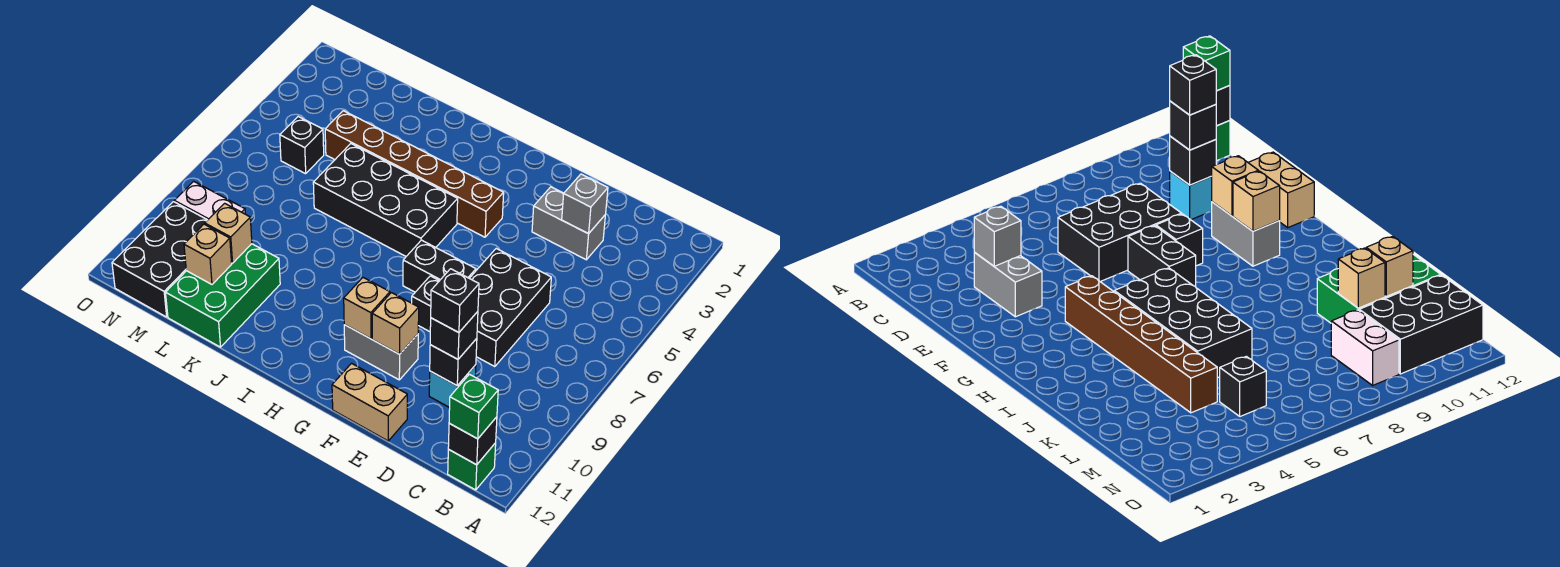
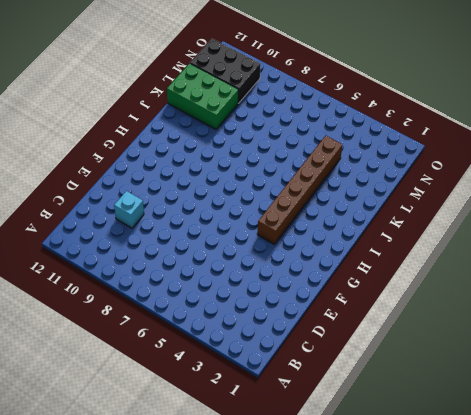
none -> green 1x1 brick [448,443,496,490]
none -> grey 1x2 brick [532,187,606,260]
none -> black 2x3 brick [470,249,551,367]

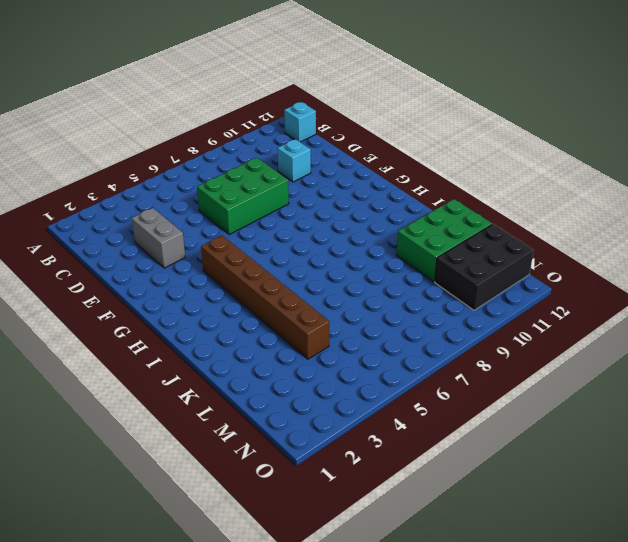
cyan 1x1 brick [284,102,316,142] -> green 1x1 brick [448,443,496,490]
green 2x3 brick [197,158,289,234] -> black 2x3 brick [470,249,551,367]
none -> tan 1x2 brick [332,363,407,441]
none -> black 1x2 brick [403,240,476,292]
none -> black 1x1 brick [412,276,439,332]

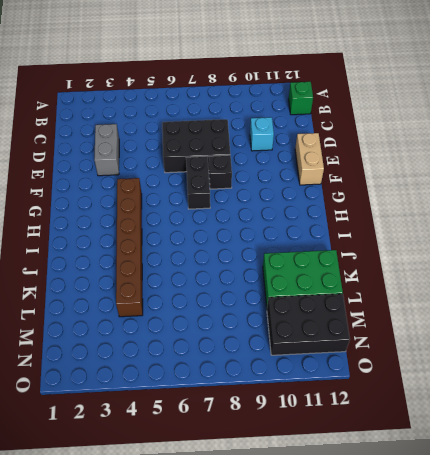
none -> grey 1x2 brick [344,325,418,380]
none -> black 2x4 brick [313,144,458,256]
none -> black 1x1 brick [280,117,324,174]

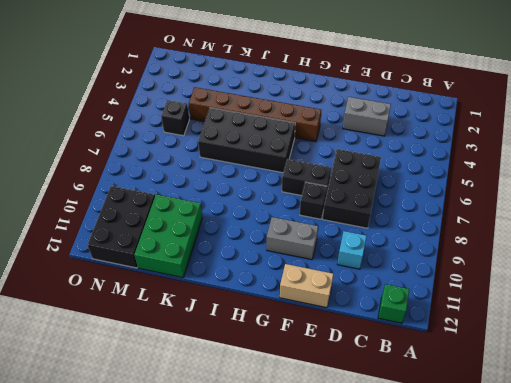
none -> white 1x2 brick [174,181,245,220]
none -> black 1x1 brick [448,417,497,465]
none -> grey 1x1 brick [562,174,608,234]

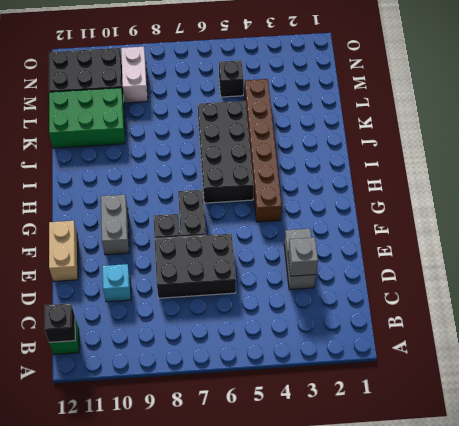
none -> black 1x1 brick [430,338,477,386]
none -> tan 1x1 brick [372,293,419,354]
none -> tan 1x1 brick [344,278,390,339]

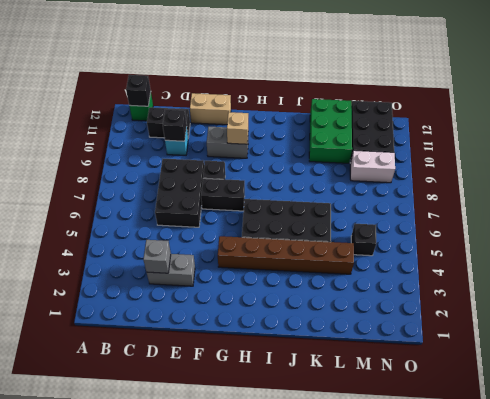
black 1x2 brick [147,107,190,138] -> none
none -> tan 1x1 brick [372,293,419,354]
none -> tan 1x1 brick [205,203,252,263]
none -> tan 1x1 brick [184,224,232,284]

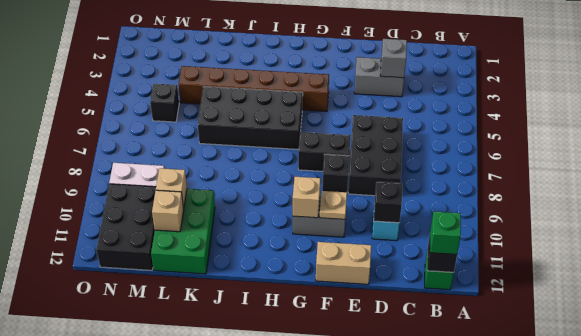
tan 1x1 plate [320,191,347,219] -> tan 1x1 brick [372,293,419,354]
none -> black 1x1 brick [430,312,478,359]
none -> black 1x1 brick [431,269,479,333]

